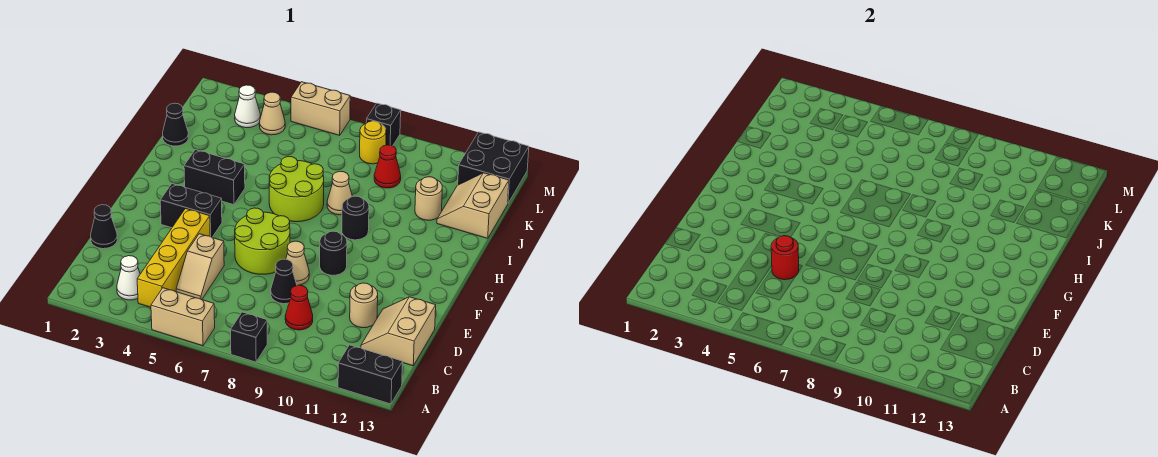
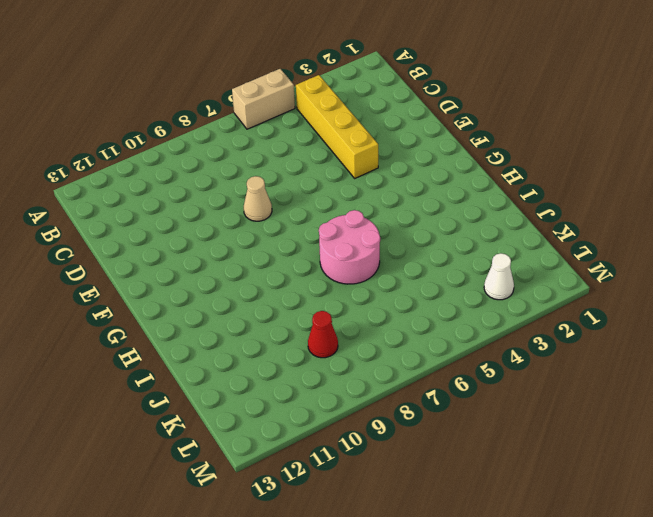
pink 2x2 round brick [319,210,380,284] -> lime 2x2 round brick [269,157,324,222]
none -> black 1x1 brick [231,312,267,362]
none -> black 1x2 brick [338,345,403,404]
none -> white 1x1 cone [117,256,140,300]
none -> tan 1x2 slope [176,234,224,300]

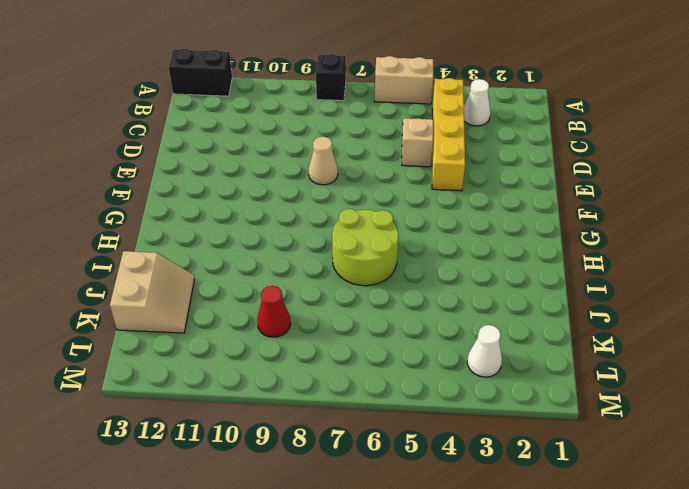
none -> red 1x1 cone [285,285,313,330]
none -> tan 2x2 slope [361,297,436,366]
none -> black 1x1 cone [91,205,117,249]
none -> black 1x1 cone [271,259,297,304]

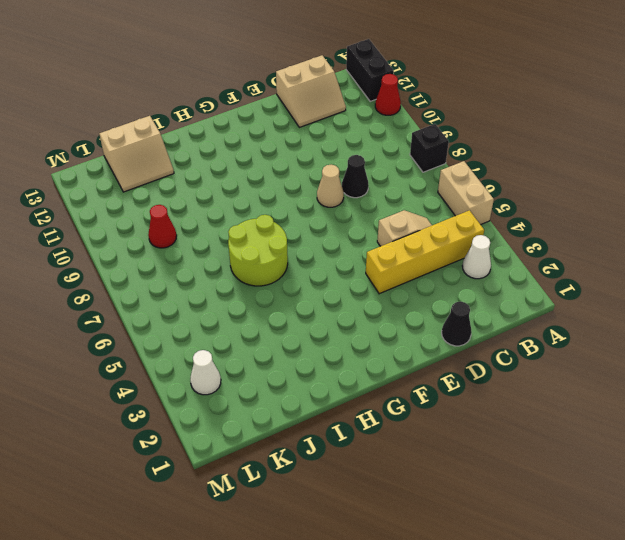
red 1x1 cone [375,74,401,115] -> red 1x1 cone moved to [285,285,313,330]
none -> tan 1x1 round brick [350,283,378,328]
none -> lime 2x2 round brick [235,208,290,274]
none -> black 1x2 brick [160,184,222,237]
none -> black 1x1 round brick [320,231,347,275]

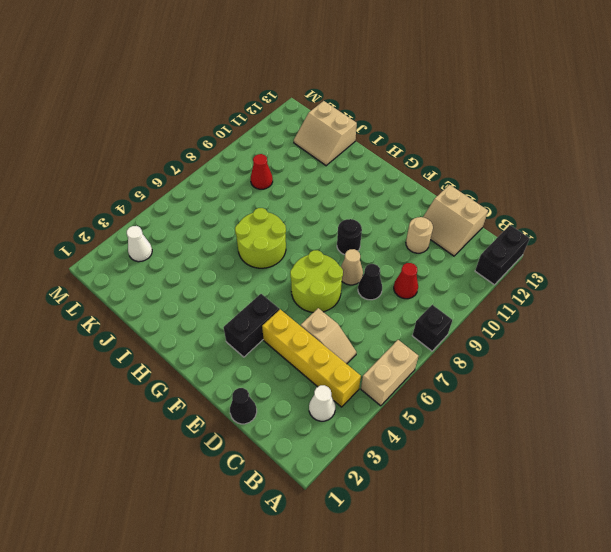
none -> black 1x2 brick [184,150,245,205]
none -> black 1x1 round brick [342,196,369,240]
none -> tan 1x1 cone [327,171,352,215]
none -> black 1x1 cone [163,103,188,146]

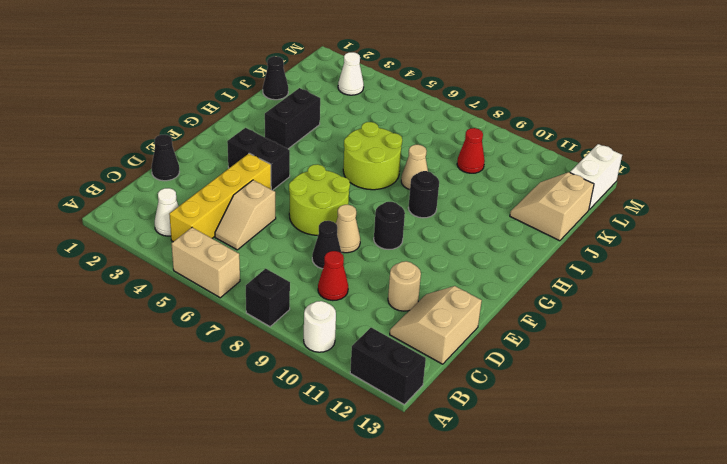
white 1x1 round brick [304,301,336,352] -> none
black 1x2 brick [265,88,320,149] -> black 1x2 brick turned to [184,150,245,205]
white 1x2 brick [570,144,622,209] -> black 2x2 brick [458,132,529,203]
none -> tan 1x1 round brick [415,177,442,220]
none -> tan 1x1 cone [259,92,285,135]
none -> yellow 1x1 round brick [360,121,386,164]
none -> tan 1x2 brick [291,82,350,135]

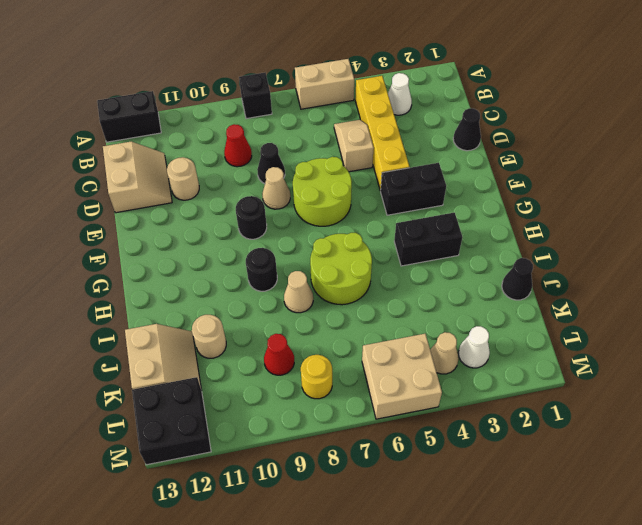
tan 2x2 brick [362,334,442,419] -> tan 1x2 brick [291,82,350,135]
none -> black 1x1 brick [366,103,401,146]
none -> red 1x1 round brick [771,236,799,280]

